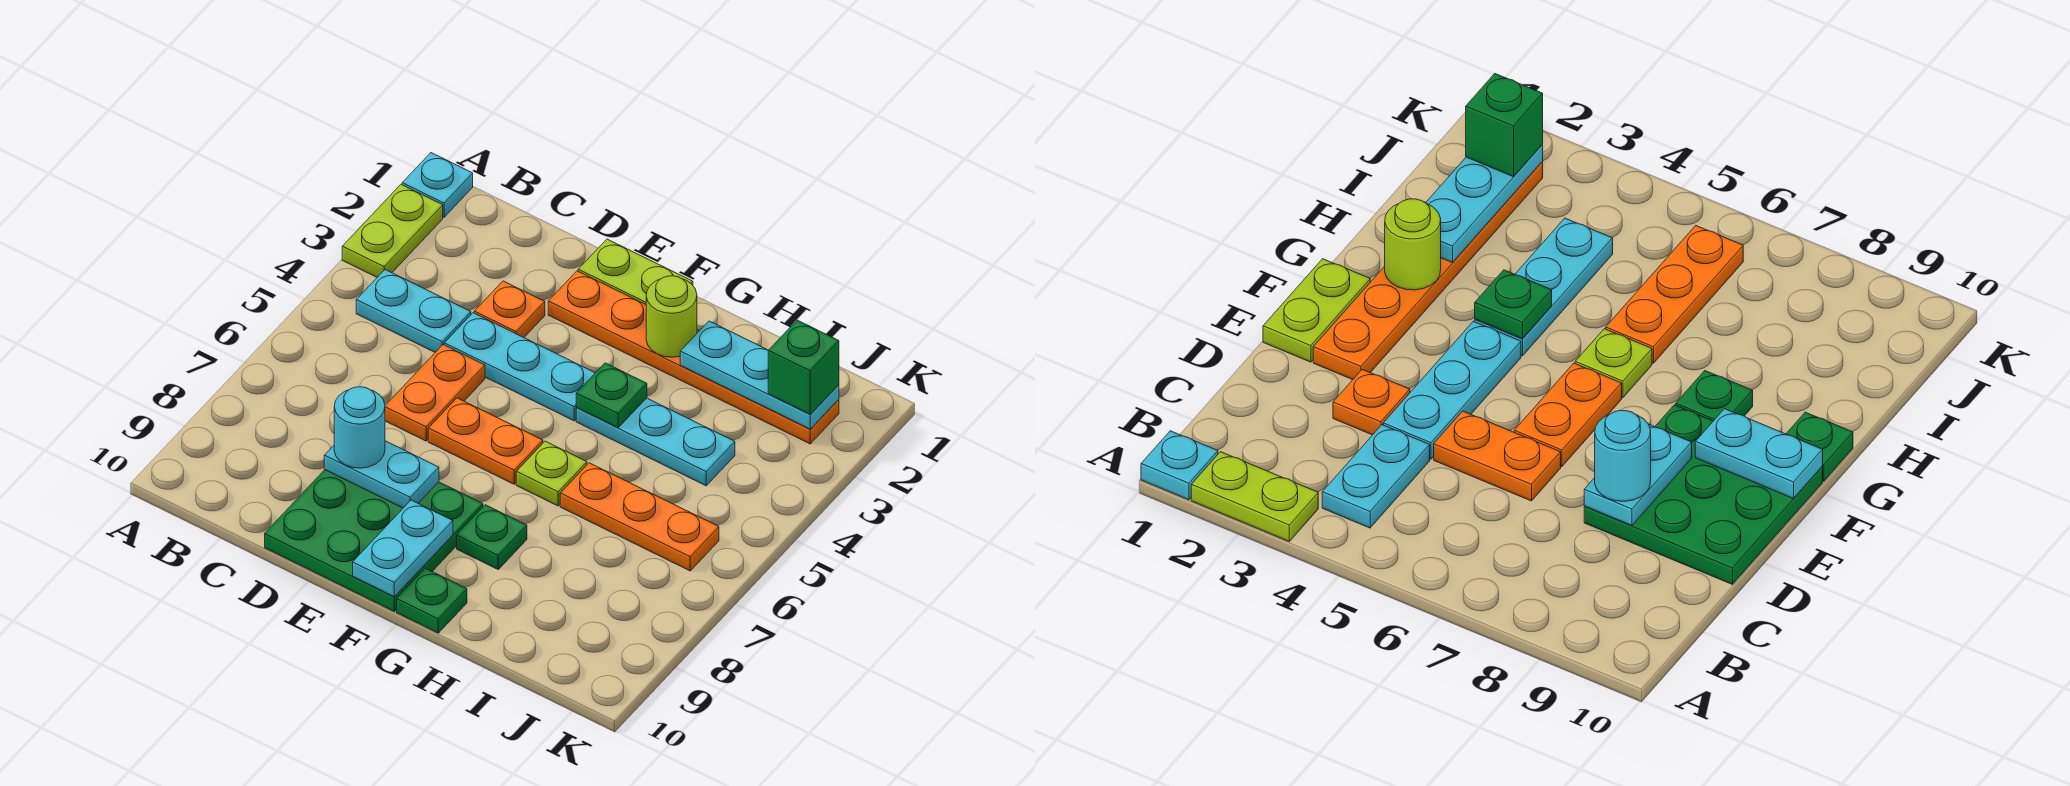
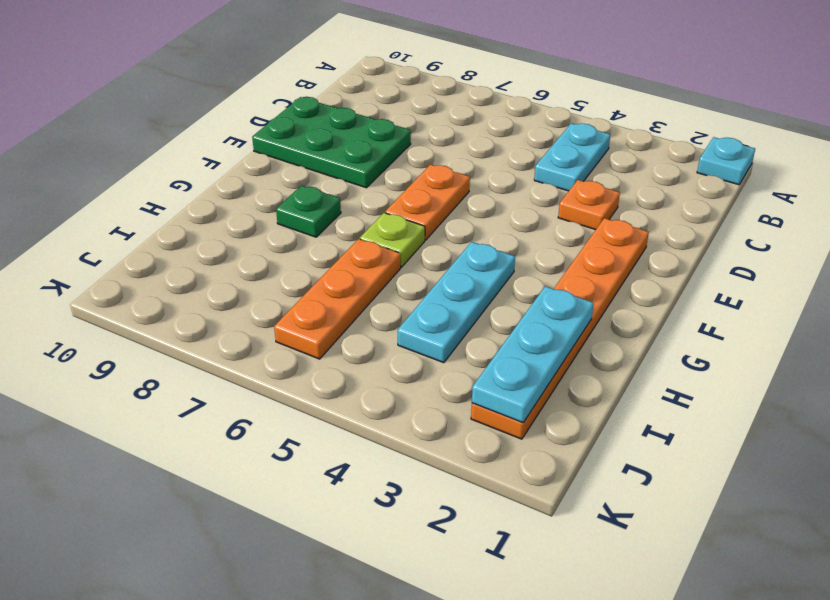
green 2x3 plate [252,97,411,188] -> green 3x3 plate [265,470,483,611]
none -> lime 1x2 plate [342,184,443,277]
none -> cyan 1x3 plate [444,313,595,421]
none -> orange 1x2 plate [385,345,485,441]

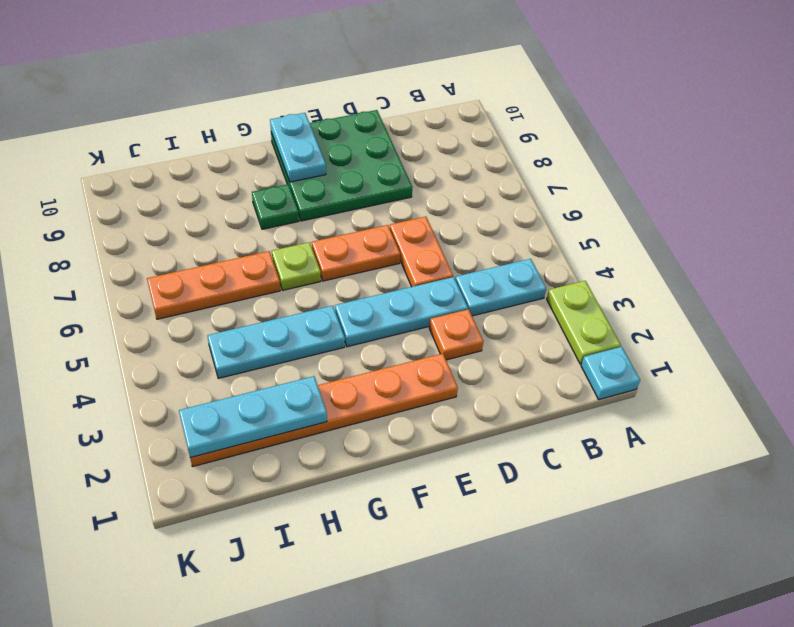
none -> lime 1x2 plate [578,239,693,304]
none -> green 1x1 plate [397,568,467,633]
none -> cyan 1x2 plate [324,441,439,508]

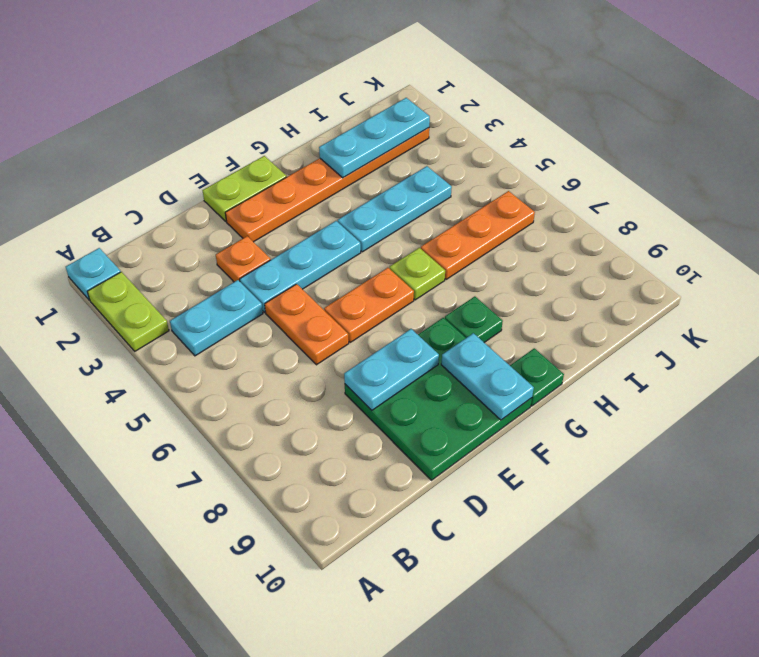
none -> lime 1x1 round brick [646,276,697,357]
none -> green 1x1 plate [576,363,647,428]
none -> cyan 1x1 round brick [334,387,385,468]

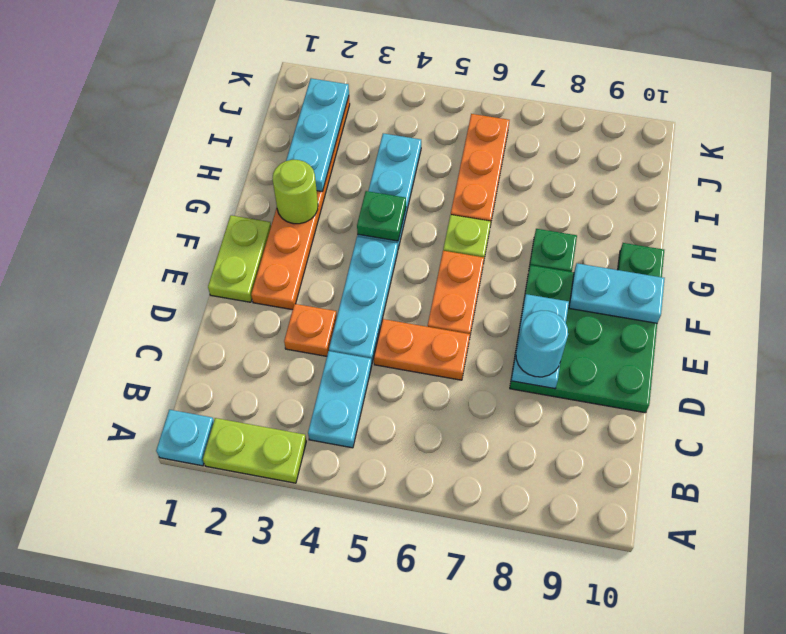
none -> green 1x1 brick [768,320,839,414]

